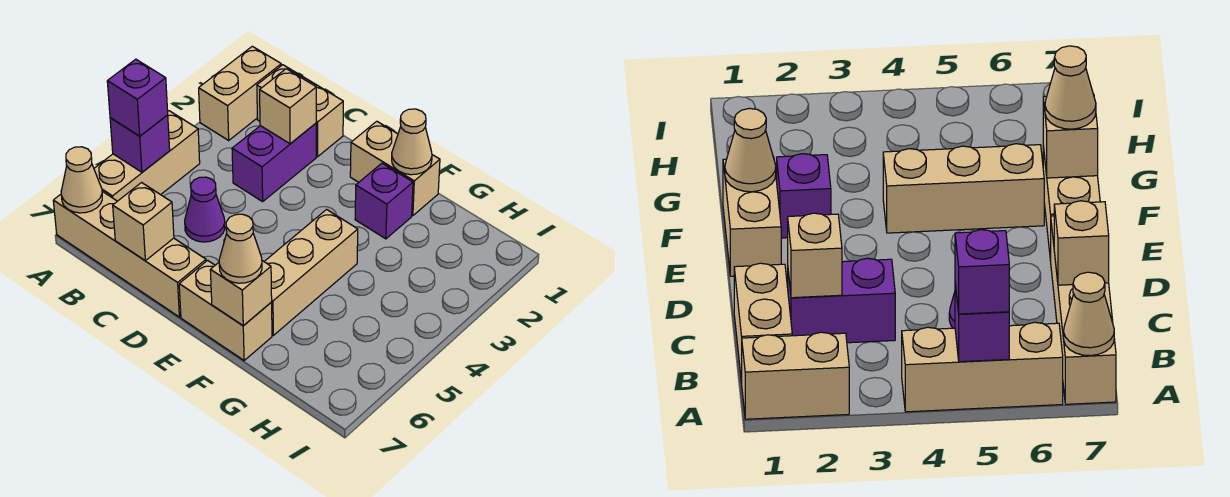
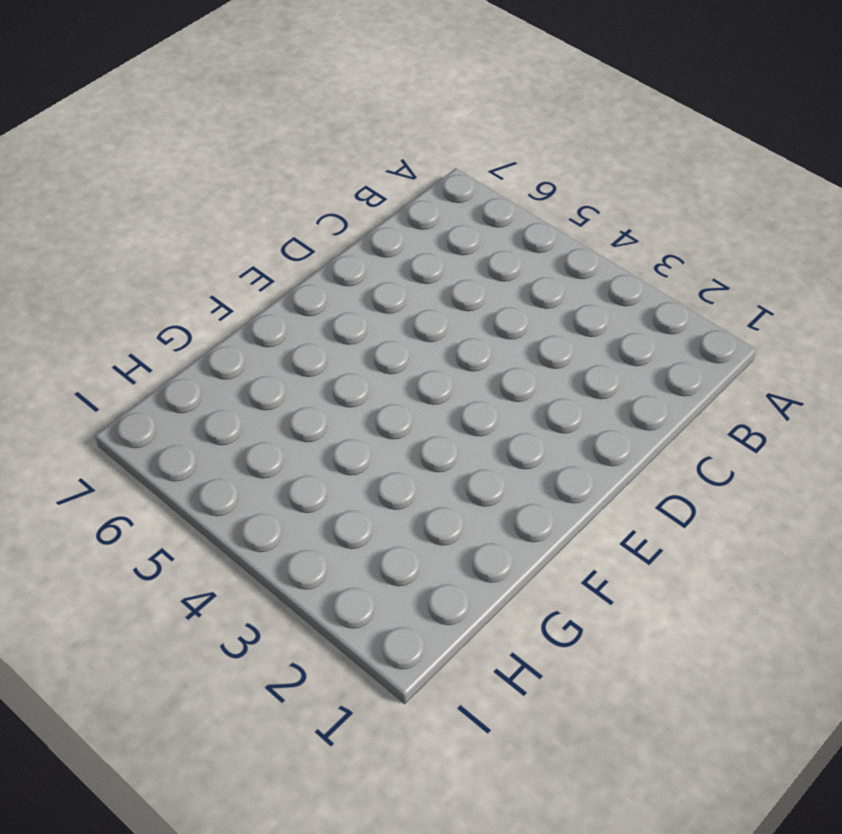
none -> tan 1x2 brick [199,46,281,140]
none -> tan 1x3 brick [94,111,200,201]
none -> tan 1x4 brick [53,191,206,317]

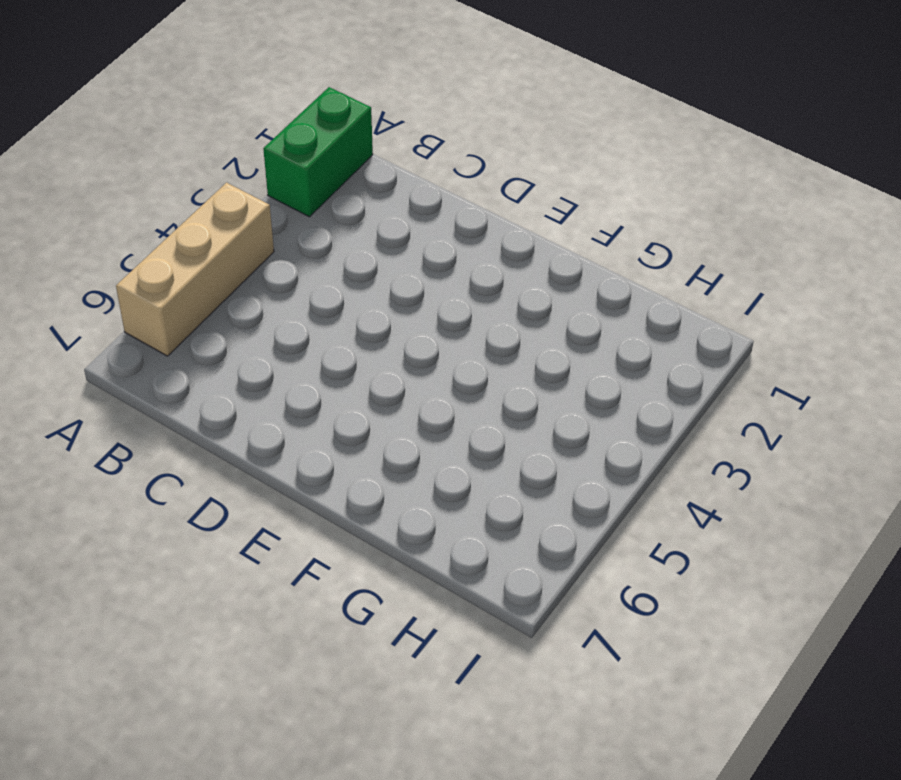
green 1x2 brick [263,87,373,217] -> tan 1x2 brick [199,46,281,140]
none -> tan 1x4 brick [53,191,206,317]
none -> tan 1x2 brick [257,65,343,157]
none -> purple 1x2 brick [232,123,316,202]

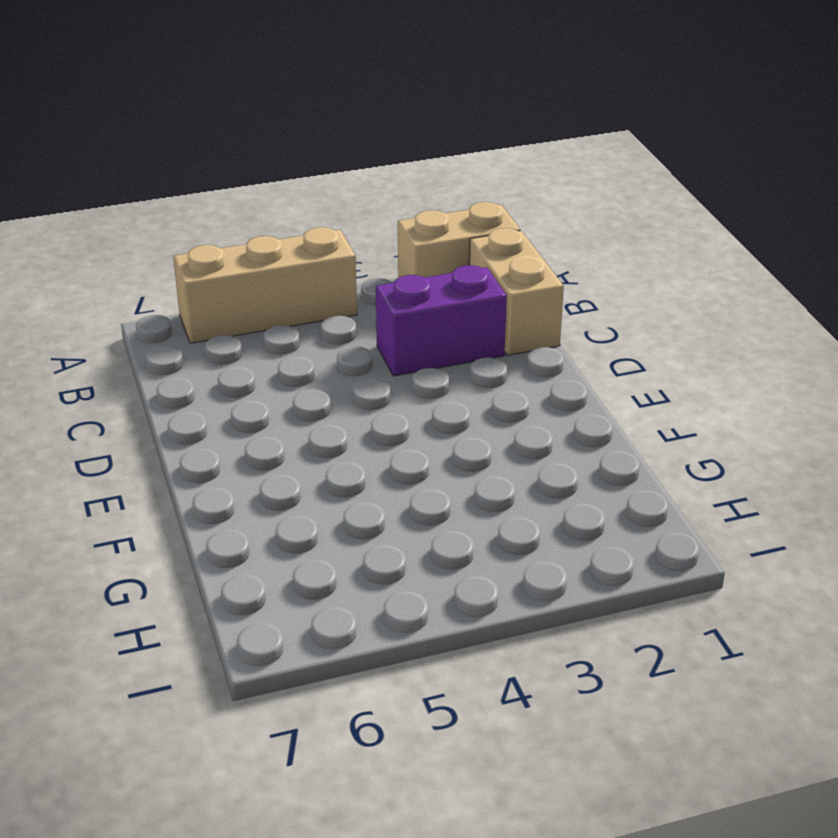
none -> tan 1x4 brick [53,191,206,317]
none -> purple 1x1 cone [185,177,225,242]
none -> tan 1x2 brick [350,121,440,216]

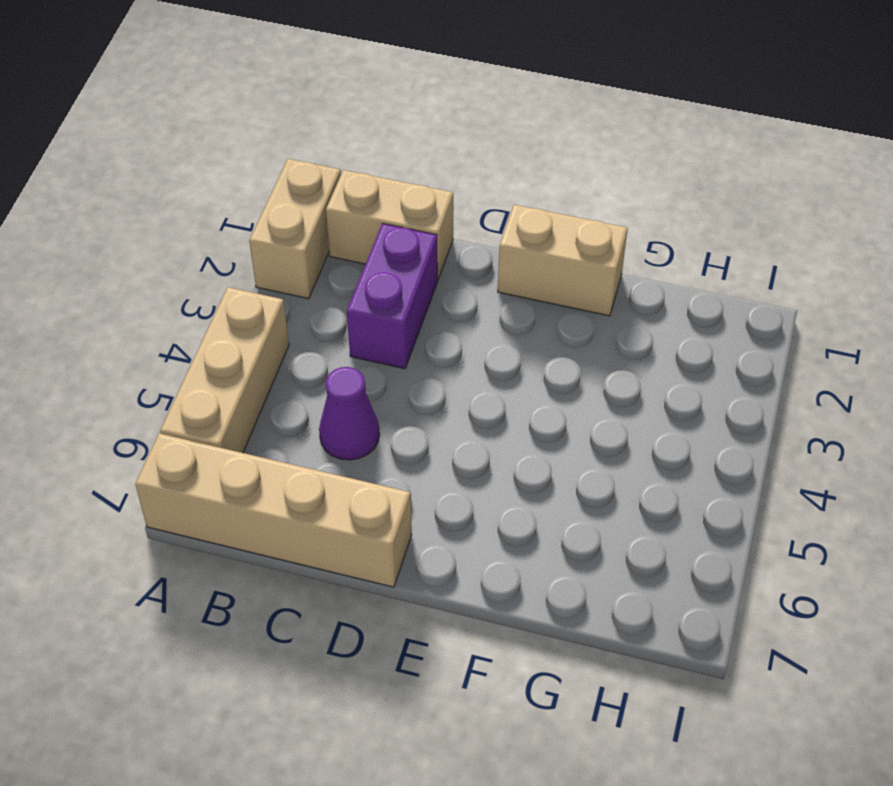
none -> tan 1x2 brick [179,260,272,360]
none -> purple 1x1 brick [355,163,413,239]
none -> tan 1x3 brick [264,210,358,335]

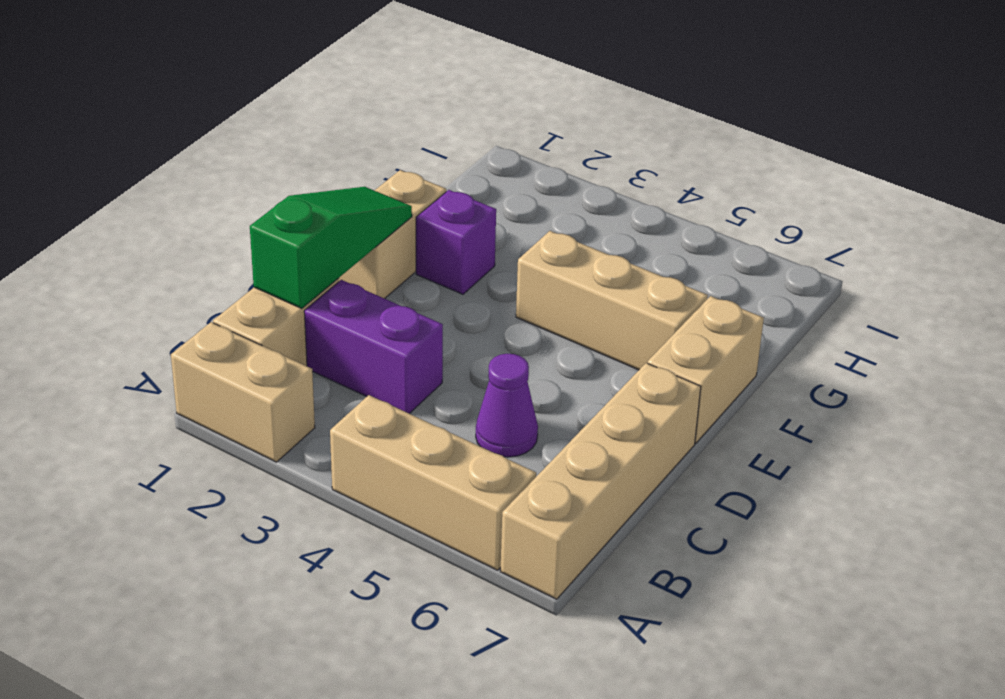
green 1x3 slope [250,187,412,309] -> none
none -> purple 1x1 brick [110,115,170,172]
none -> tan 1x1 cone [61,147,102,213]
none -> tan 1x1 brick [260,69,316,144]

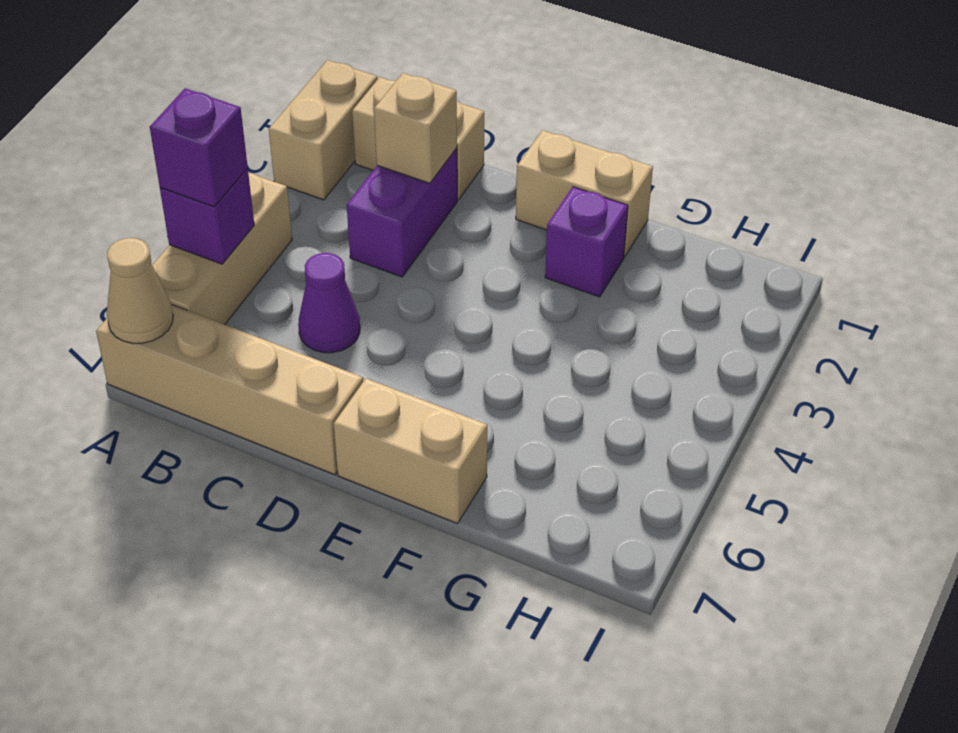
none -> tan 1x3 brick [264,210,358,335]
none -> tan 1x1 brick [113,183,174,261]
none -> tan 1x1 cone [392,109,432,175]

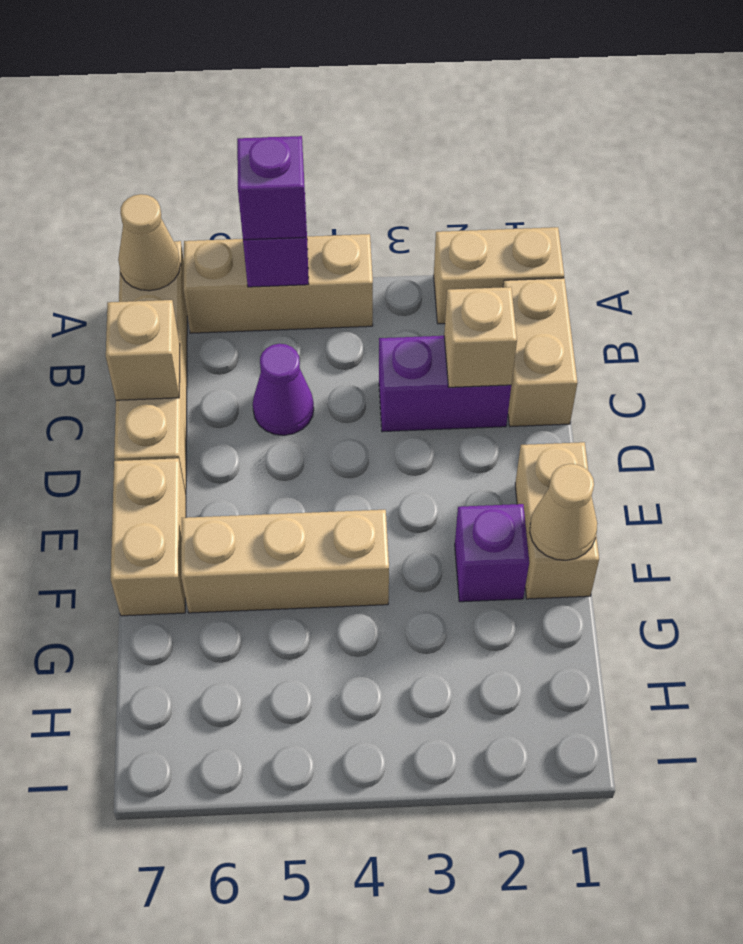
none -> tan 1x1 brick [210,261,272,326]
none -> tan 1x1 cone [219,214,262,283]

